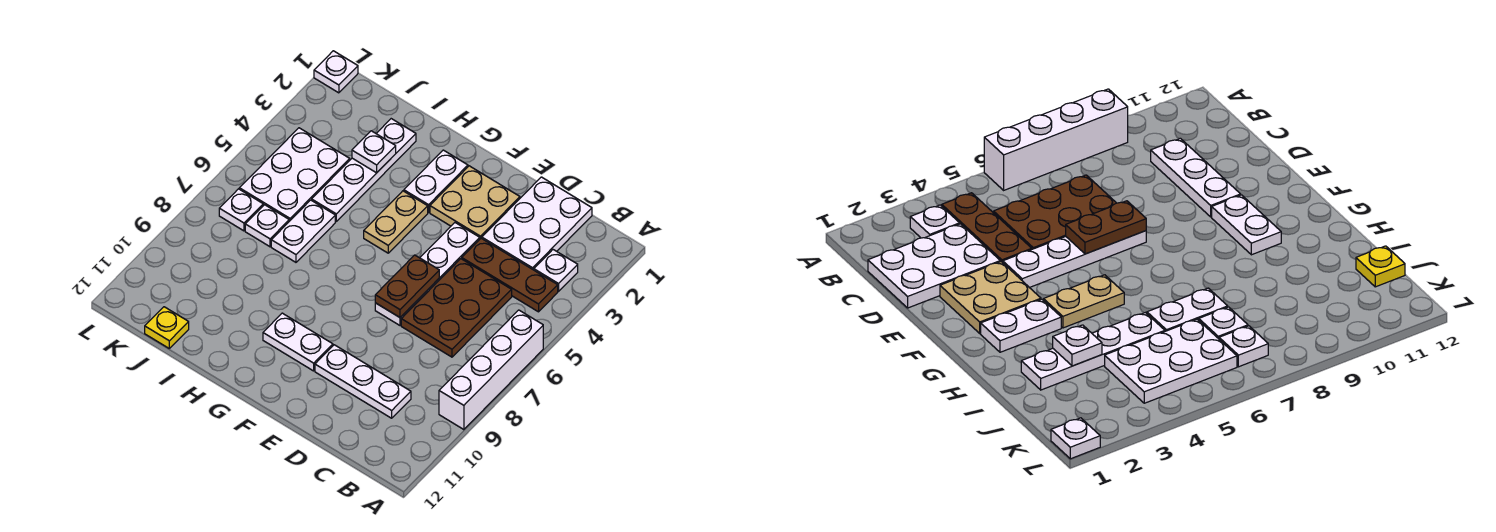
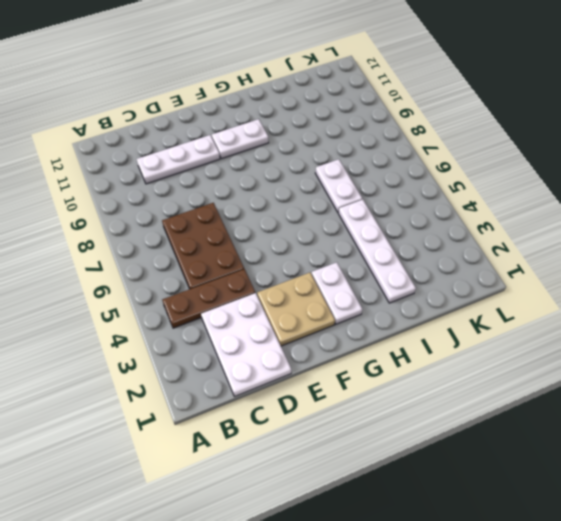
none -> white 1x4 brick [439,310,543,430]
none -> white 1x1 plate [534,250,578,291]
none -> white 1x4 plate [375,223,480,325]

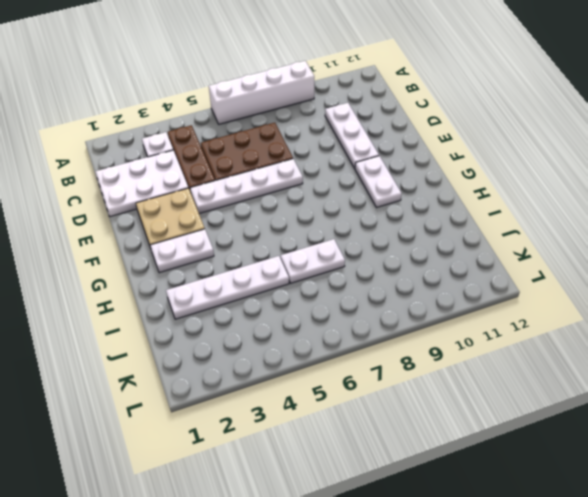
none -> tan 1x2 plate [364,191,428,253]
none -> white 2x3 plate [239,128,350,221]
none -> white 1x1 plate [245,205,289,247]

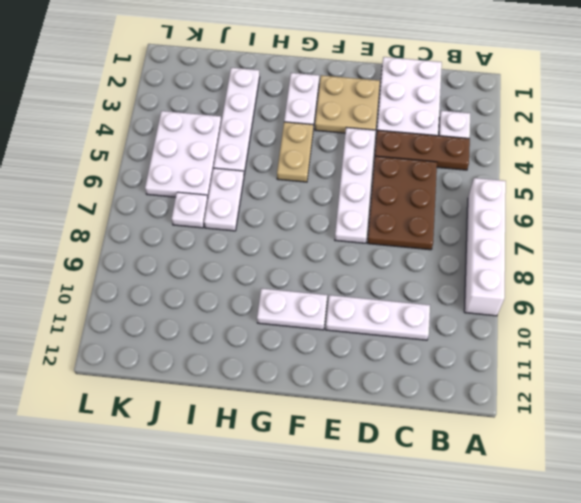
none -> yellow 1x1 plate [145,307,189,348]
none -> white 1x1 plate [219,189,263,231]
none -> white 1x1 plate [314,51,358,93]

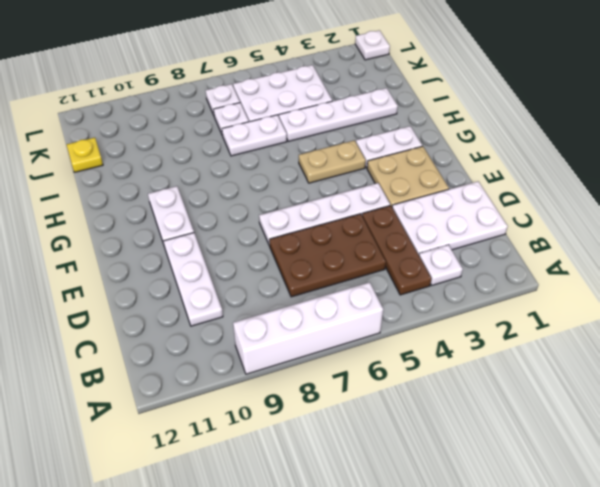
none -> brown 1x2 plate [375,255,439,317]
none -> white 1x1 plate [352,131,396,173]

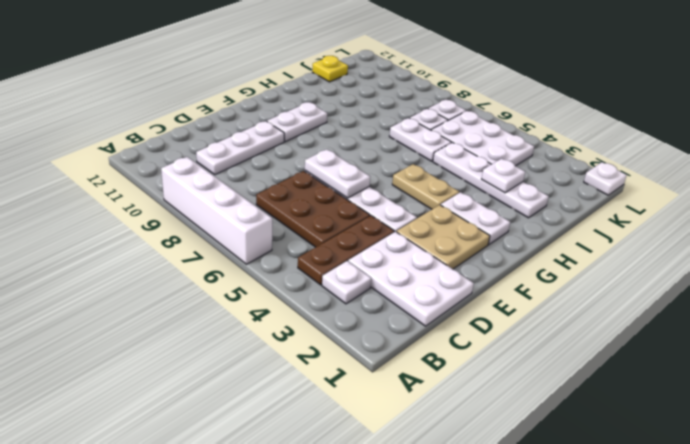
white 1x2 plate [305,149,370,198] -> brown 1x2 plate [375,255,439,317]

